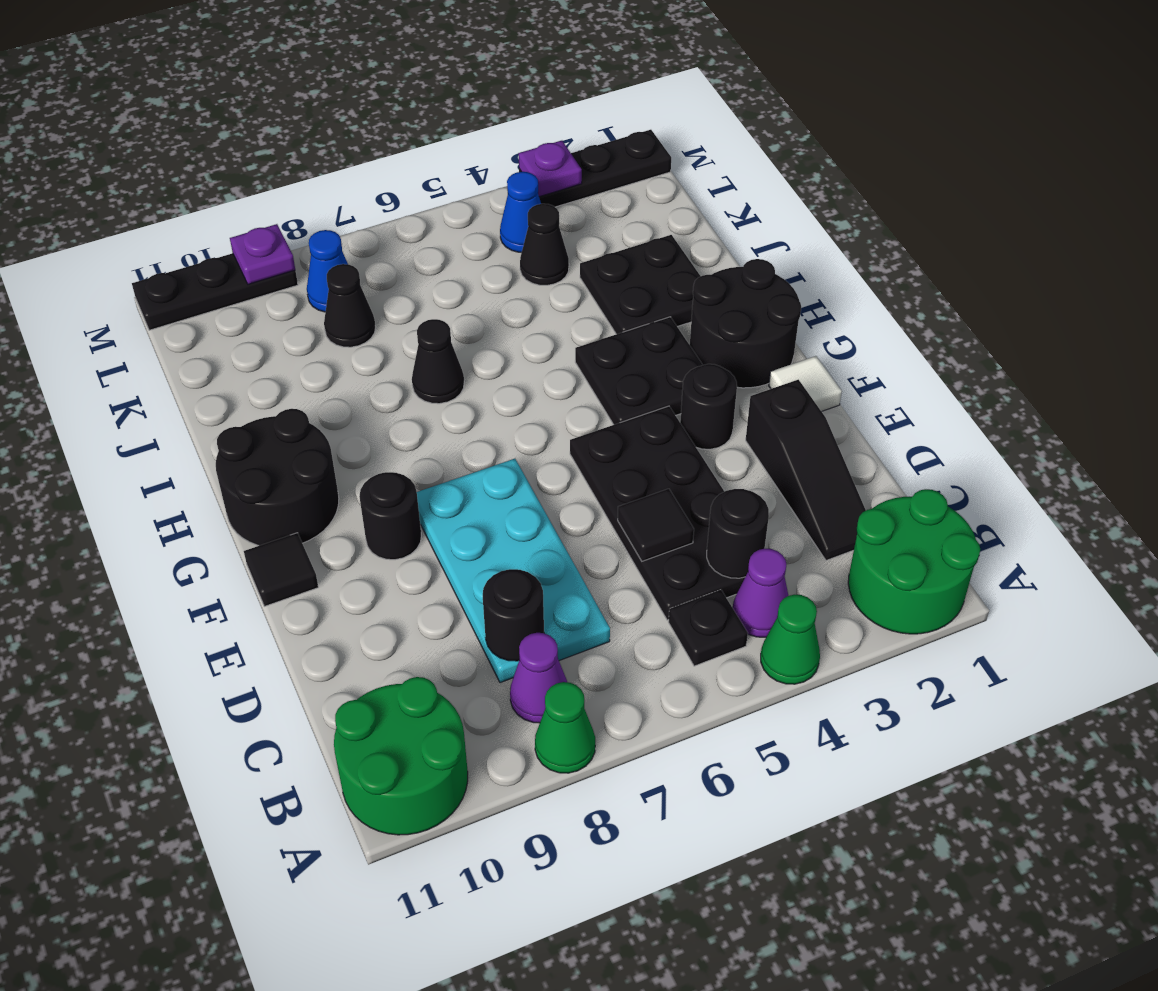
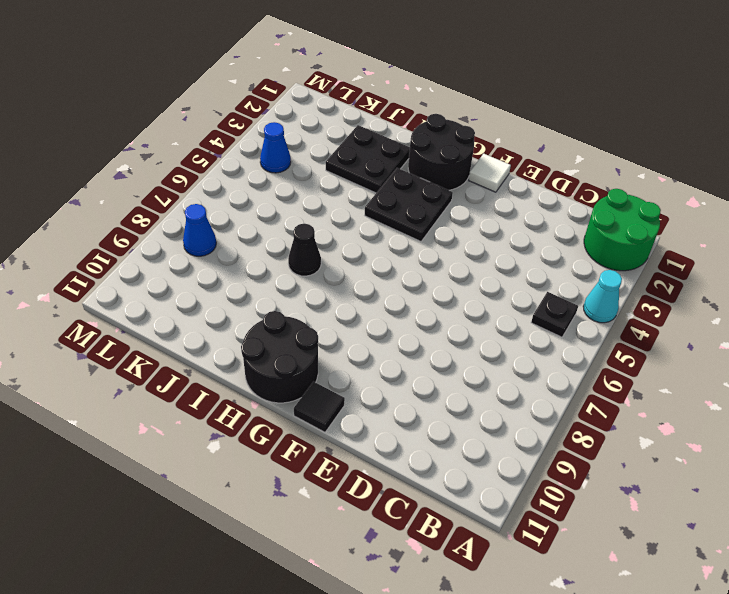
cyan 1x1 cone [583,270,622,323] -> green 1x1 cone [761,595,820,684]
none -> green 1x1 cone [535,682,595,773]
none -> green 2x2 round brick [334,677,468,835]
none -> purple 1x1 cone [733,549,788,637]
none -> purple 1x1 cone [510,633,567,723]

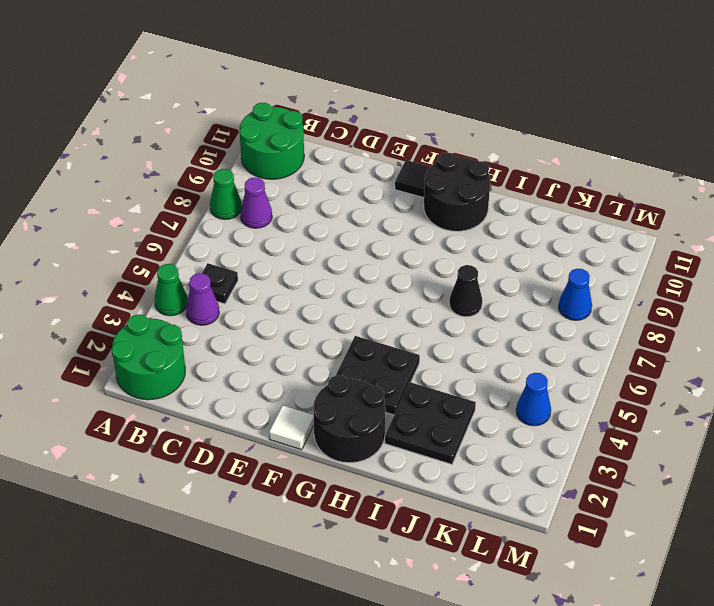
none -> black 1x3 slope [746,380,866,560]
none -> black 2x4 plate [570,406,745,620]
none -> cyan 2x4 plate [417,459,610,683]
none -> black 1x1 round brick [680,364,737,449]

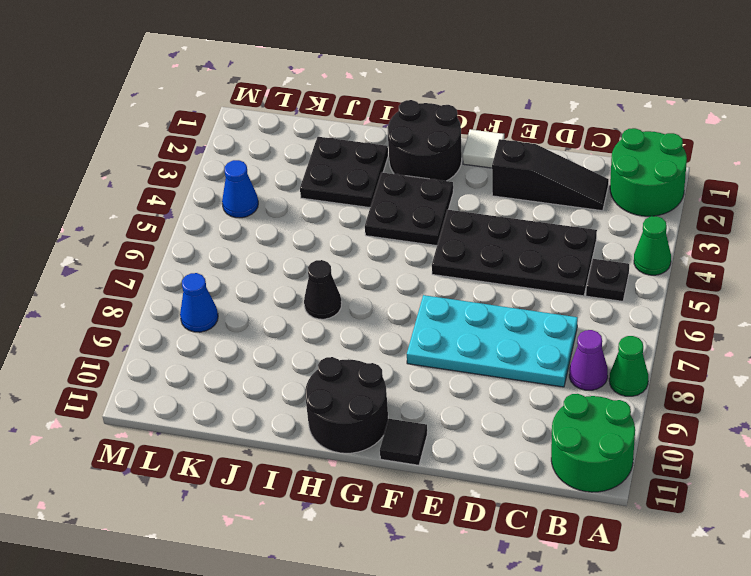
none -> purple 1x1 cone [733,549,788,637]
none -> black 1x1 round brick [680,364,737,449]
none -> black 1x1 round brick [359,472,421,560]
none -> black 1x1 cone [520,204,569,285]

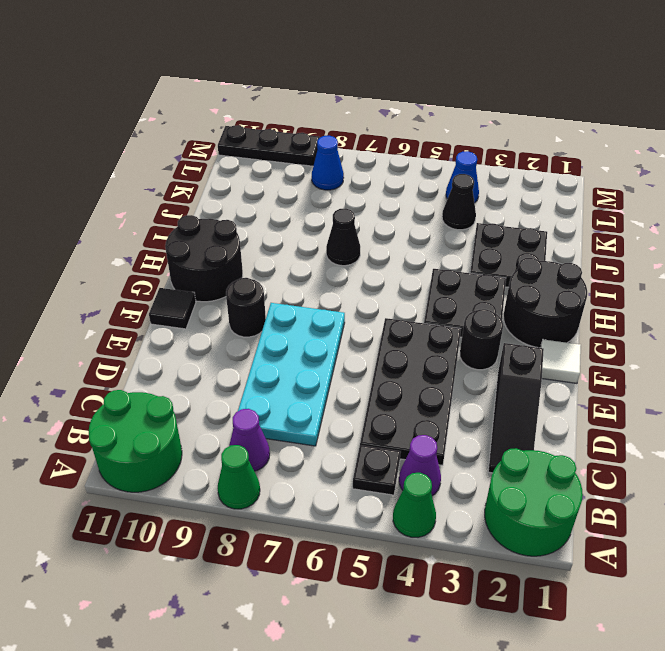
none -> black 1x1 cone [324,264,376,347]
none -> black 1x3 plate [519,130,671,207]
none -> black 1x1 round brick [707,489,769,578]
none -> black 1x1 round brick [483,569,544,661]

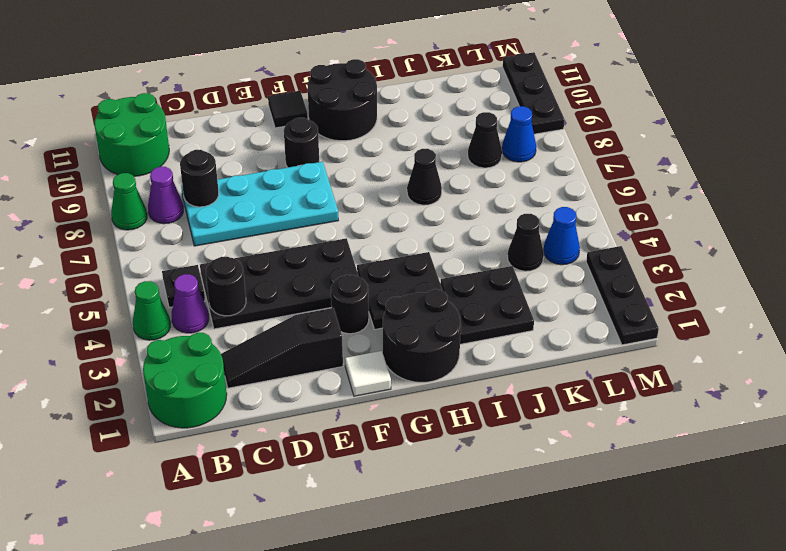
none -> black 1x1 tile [618,489,694,561]
none -> purple 1x1 plate [519,141,582,197]
none -> purple 1x1 plate [230,224,295,284]

